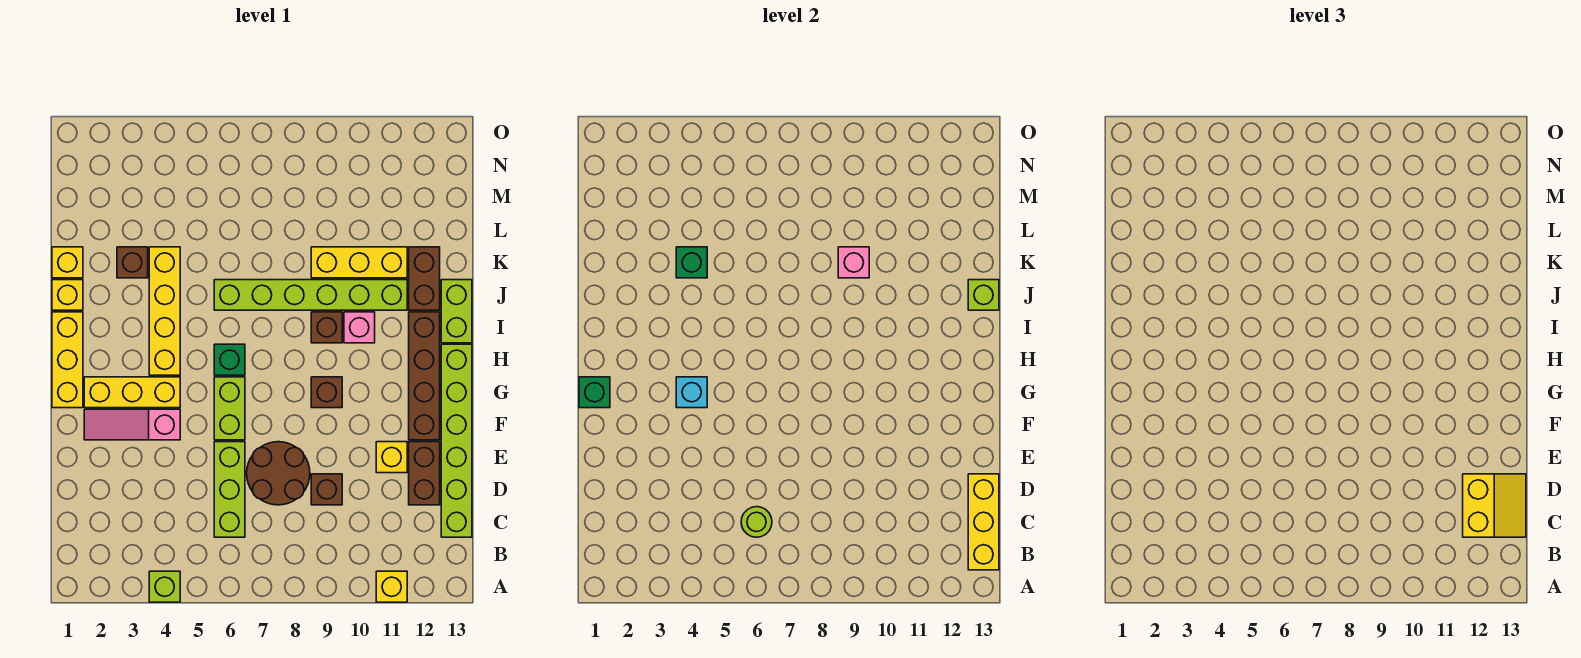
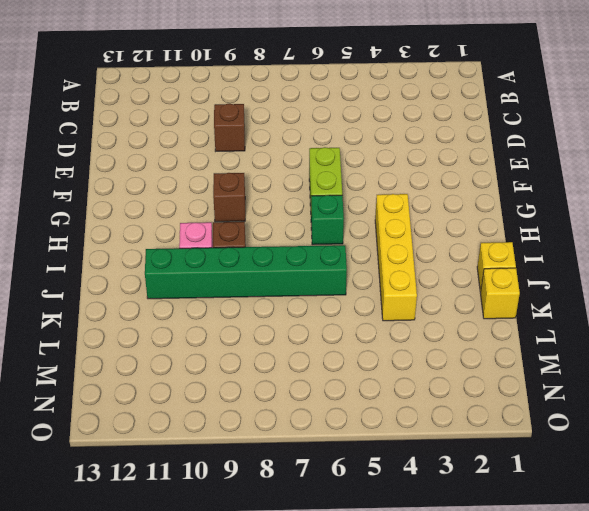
green 1x6 brick [145,245,347,299] -> lime 1x6 brick [214,280,407,310]
none -> lime 1x1 brick [149,571,180,602]
none -> yellow 1x1 brick [376,571,407,602]
none -> lime 1x3 brick [214,442,245,537]
none -> lime 1x6 brick [441,344,472,537]

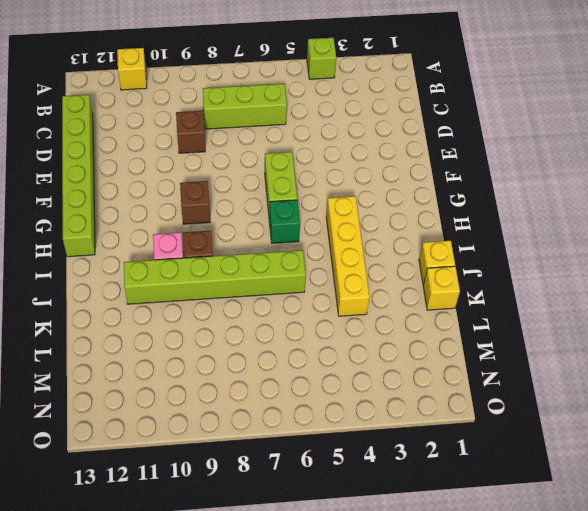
lime 1x3 brick [203,84,287,129] -> lime 1x3 brick turned to [214,442,245,537]
none -> brown 2x2 round brick [247,442,310,505]
none -> brown 1x2 brick [409,442,440,505]
none -> yellow 1x1 brick [376,442,407,473]
none -> pink 1x3 slope [84,409,180,440]

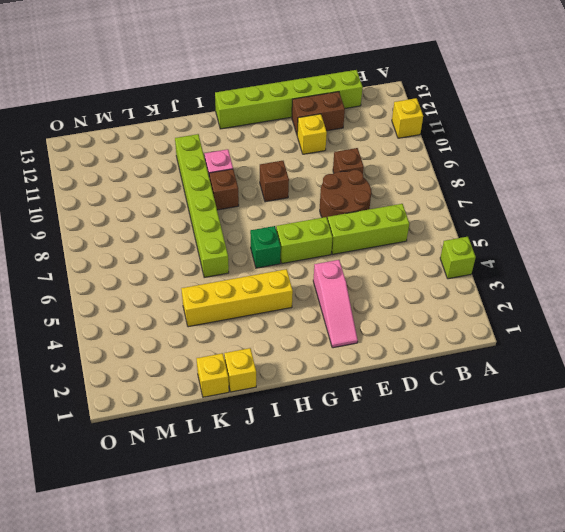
none -> brown 1x4 brick [409,312,440,440]
none -> yellow 1x3 brick [52,312,83,408]
none -> yellow 1x3 brick [84,377,180,408]
none -> lime 1x2 brick [441,280,472,343]

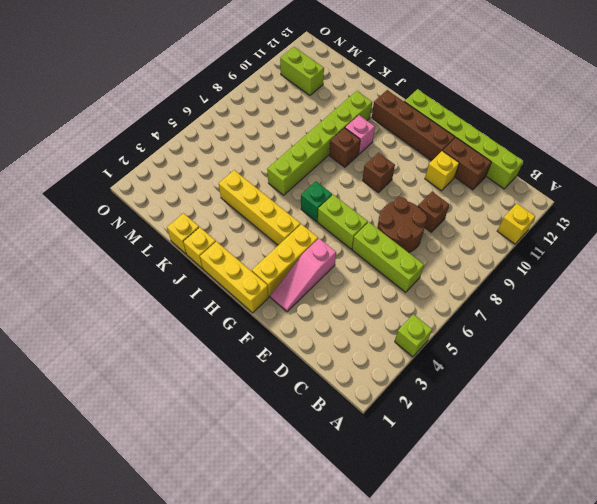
lime 1x2 brick [280,47,324,95] -> lime 1x2 brick moved to [441,280,472,343]
none -> brown 1x2 brick [409,247,440,310]
none -> brown 1x1 brick [117,247,148,278]
none -> yellow 1x3 brick [311,247,407,278]
none -> yellow 1x3 brick [968,474,999,570]

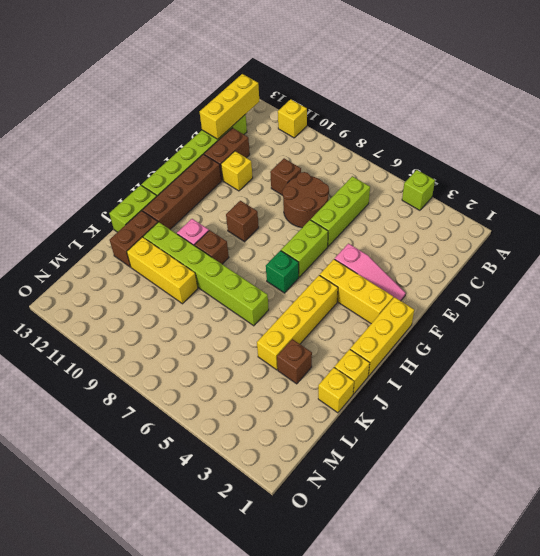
none -> lime 1x1 round brick [741,507,772,537]
none -> green 1x1 brick [579,377,610,408]
none -> cyan 1x1 brick [676,377,707,408]
none -> lime 1x1 brick [968,280,999,310]

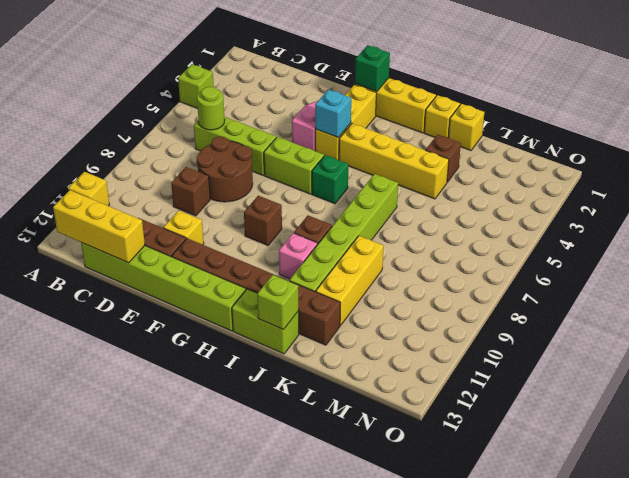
none -> green 1x1 brick [676,247,707,278]
none -> pink 1x1 brick [838,247,869,278]
none -> yellow 2x2 slope [1463,474,1526,537]

